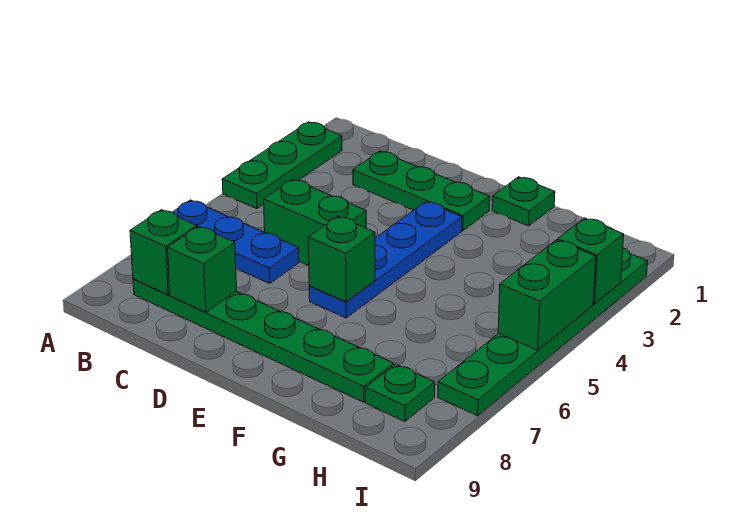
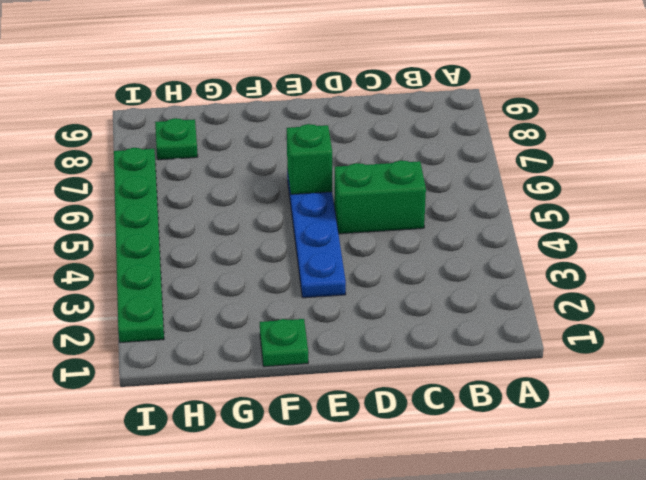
none -> green 1x3 plate [222,122,342,209]
none -> blue 1x3 plate [172,200,299,283]
none -> green 1x6 plate [133,279,394,402]

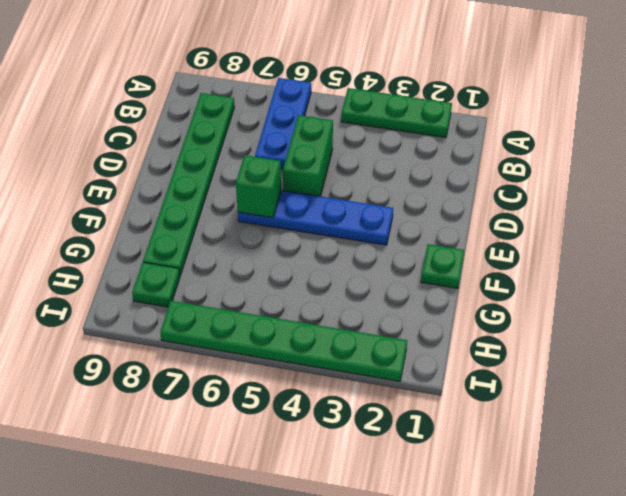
none -> green 1x3 plate [353,151,490,231]
none -> green 1x1 brick [130,210,197,295]
none -> green 1x1 brick [168,226,237,312]

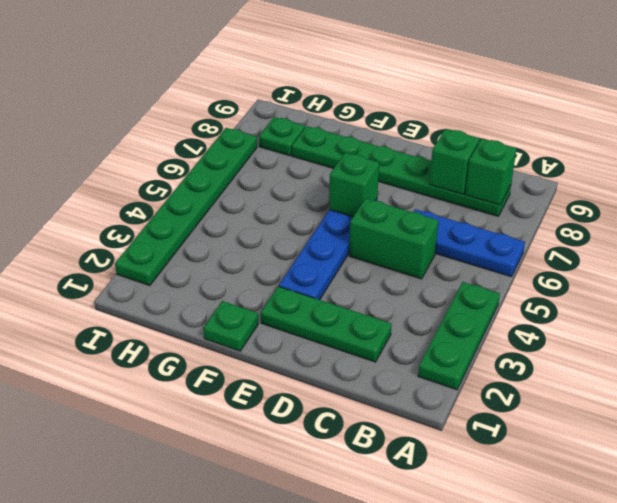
none -> green 1x1 brick [558,218,624,304]
none -> green 1x2 brick [498,240,596,350]

